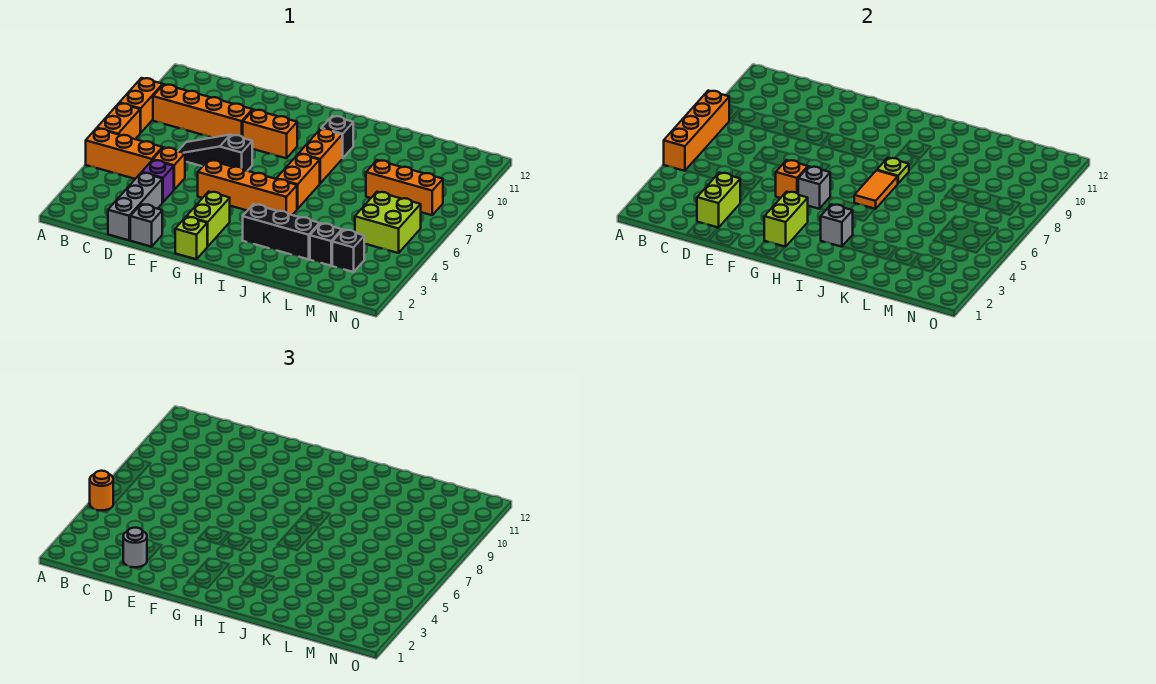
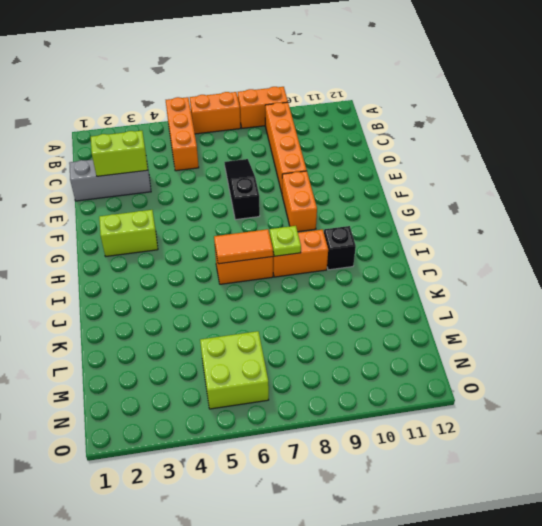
none -> purple 1x1 brick [142,160,174,202]
none -> orange 1x1 brick [153,147,185,190]
none -> grey 1x1 brick [130,204,162,247]
none -> orange 1x4 brick [198,160,297,215]

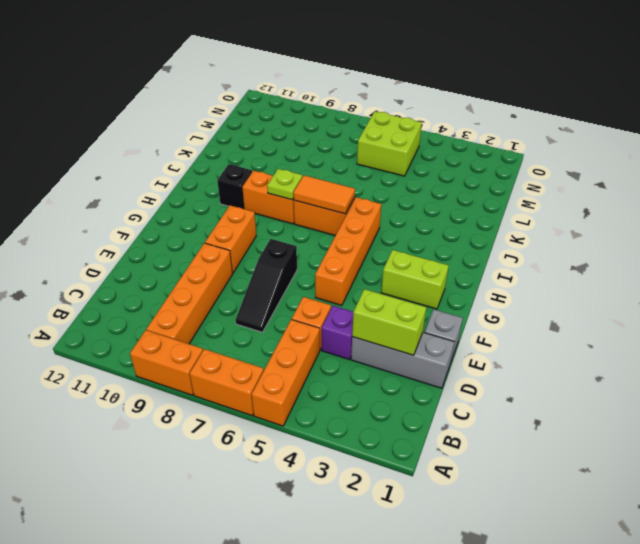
none -> lime 1x1 brick [175,217,208,259]
none -> black 1x3 brick [243,204,320,259]
none -> black 1x1 brick [310,223,342,266]
none -> orange 1x3 brick [366,160,443,215]

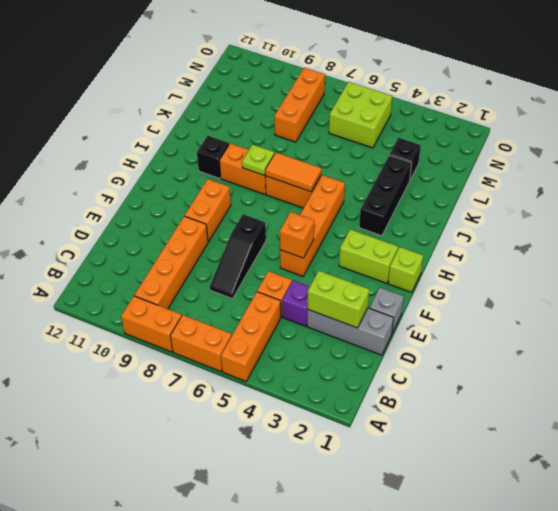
none -> black 1x1 brick [332,230,364,272]
none -> orange 1x4 brick [664,91,729,171]
none -> lime 1x2 brick [764,192,808,247]
none -> grey 1x1 brick [798,166,830,209]

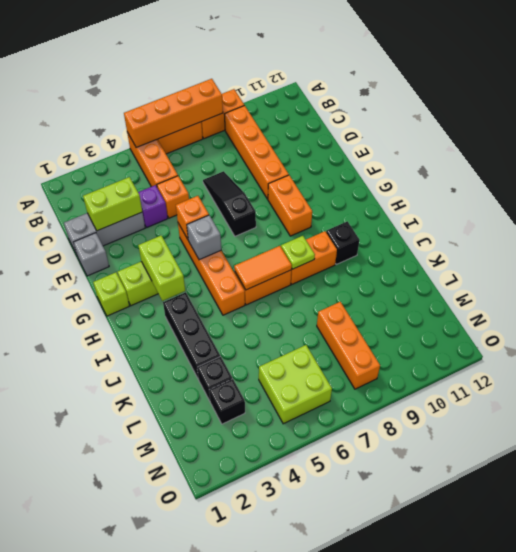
lime 1x2 brick [138,236,185,301] -> lime 1x2 brick turned to [764,192,808,247]
none -> grey 1x1 brick [821,204,853,247]
none -> orange 1x1 round brick [90,471,113,510]
none -> grey 1x1 round brick [123,528,147,567]

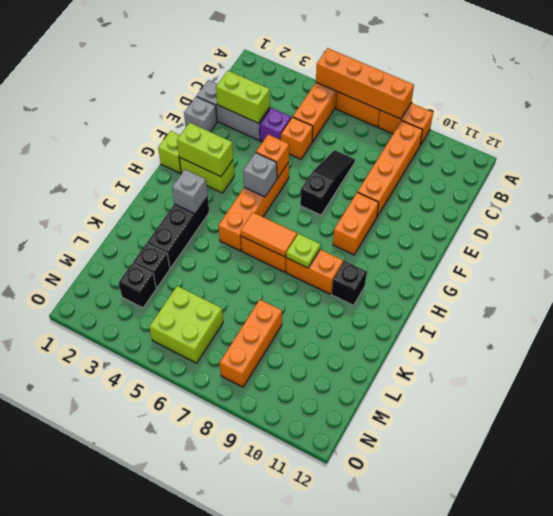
none -> orange 1x1 round brick [90,471,113,510]
none -> grey 1x1 round brick [123,528,147,567]

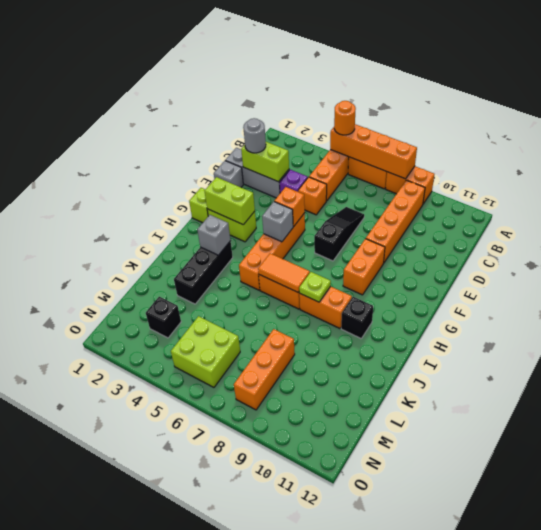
none -> black 1x1 brick [310,223,342,266]

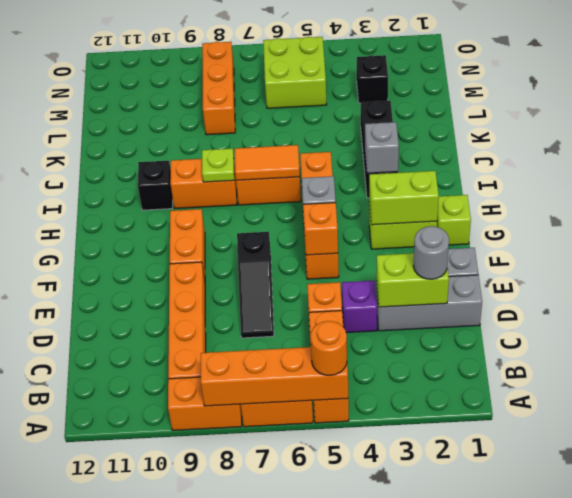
none -> black 1x1 brick [310,223,342,266]

